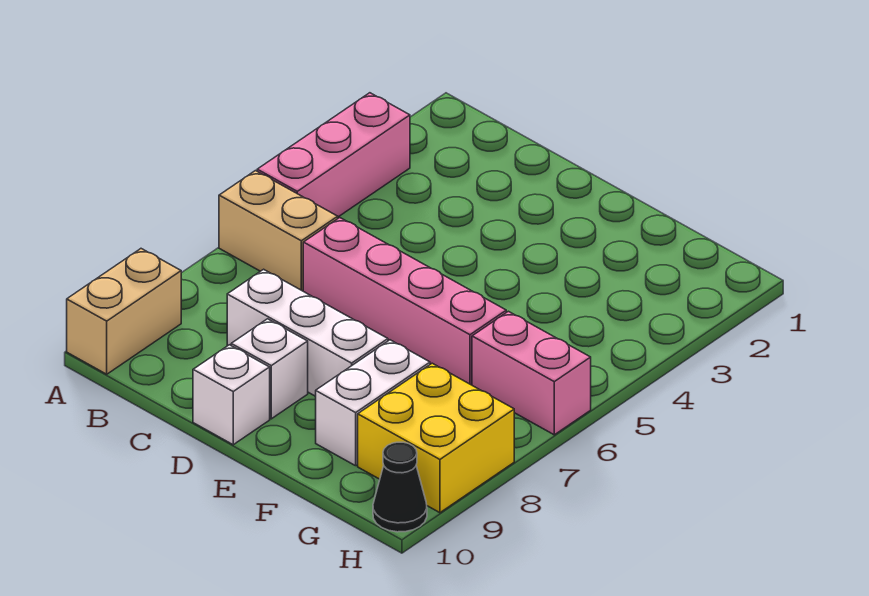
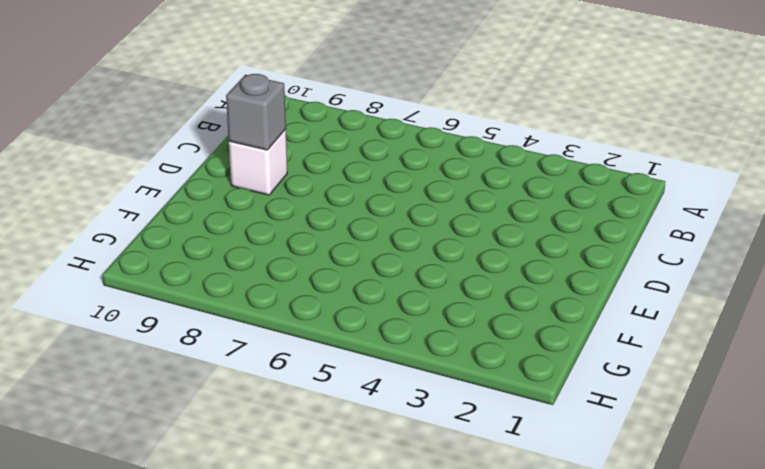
grey 1x1 brick [226,74,286,150] -> none
none -> pink 1x3 brick [257,93,410,217]
none -> tan 1x2 brick [219,171,338,291]

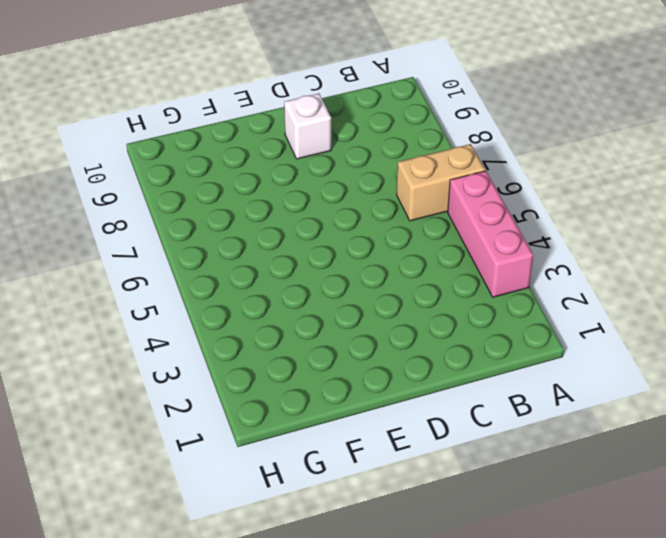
none -> tan 1x2 brick [67,249,181,374]
none -> pink 1x4 brick [303,218,506,385]

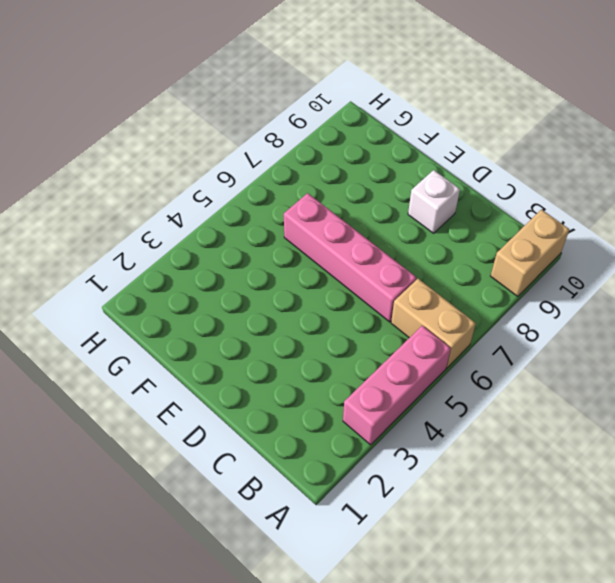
none -> white 1x3 brick [227,269,388,396]
none -> white 1x1 brick [193,345,270,445]

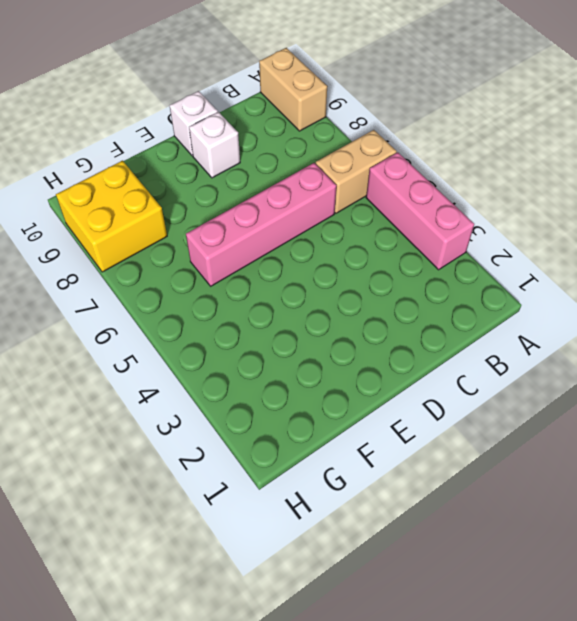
none -> white 1x3 brick [227,269,388,396]
none -> white 1x2 brick [316,340,430,466]

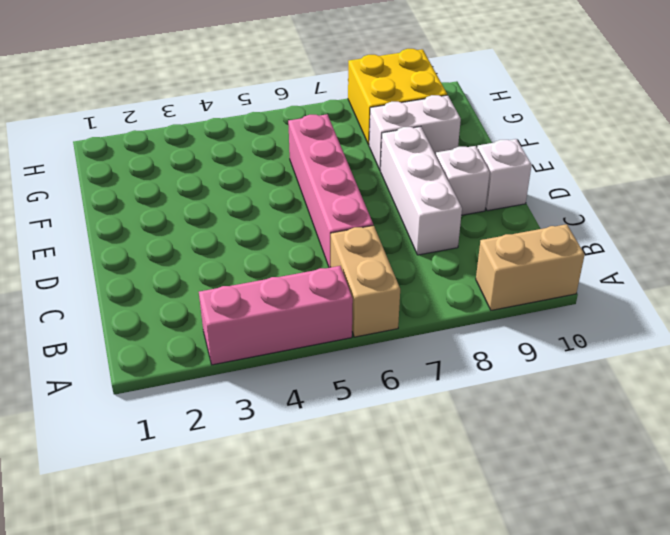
none -> pink 1x2 brick [472,311,591,435]
none -> black 1x1 cone [373,442,427,532]

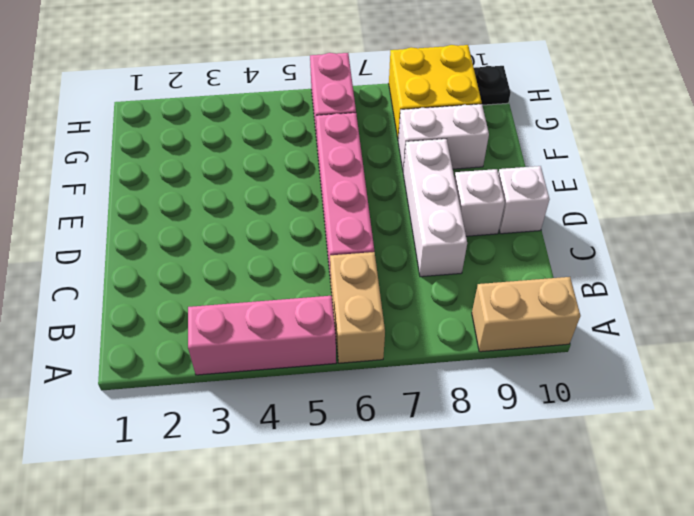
black 1x1 plate [474,66,511,105] -> black 1x1 cone [373,442,427,532]

